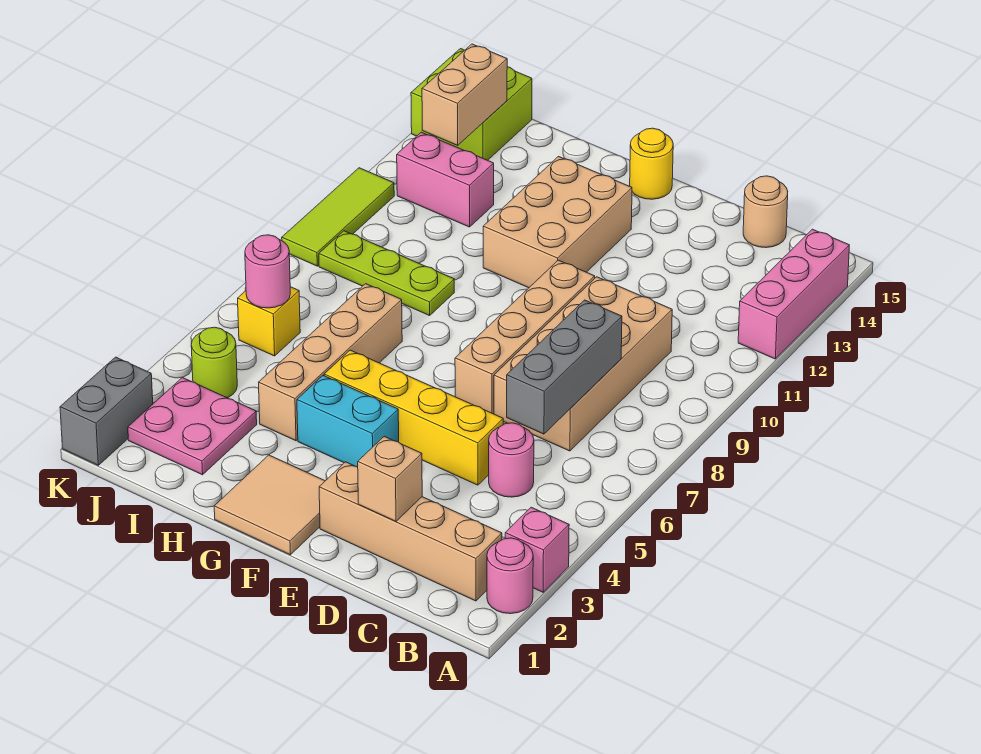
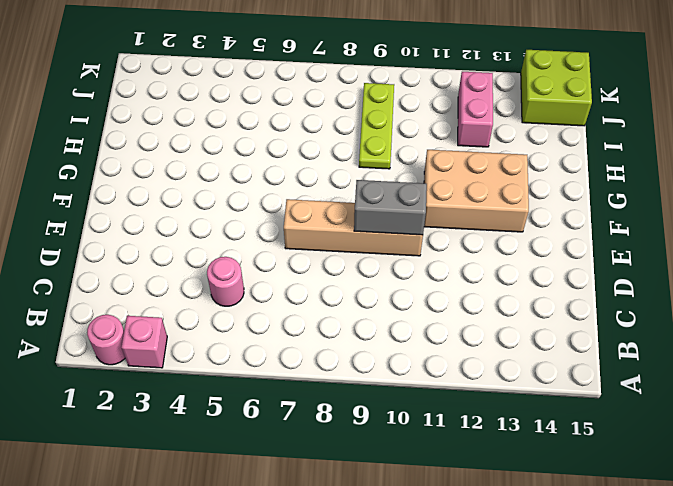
grey 1x2 brick [354,180,427,235] -> grey 1x2 brick moved to [60,357,153,465]
none -> pink 1x3 brick [738,229,849,359]
none -> tan 1x4 brick [319,462,502,601]
none -> tan 2x4 brick [494,277,672,451]

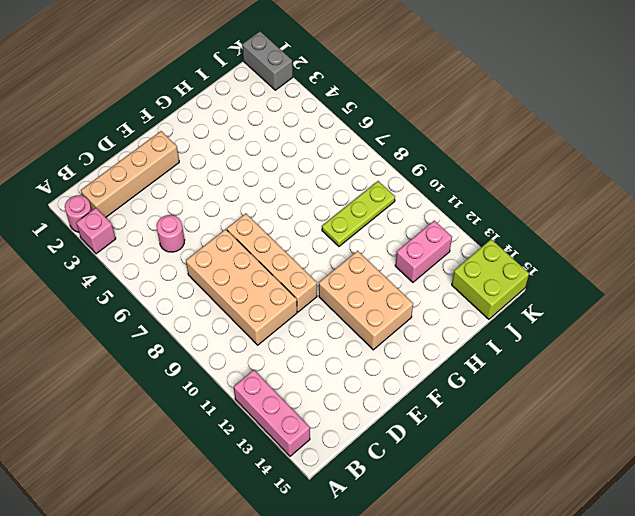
none -> tan 1x1 round brick [743,176,788,248]
none -> yellow 1x4 brick [324,350,503,485]
none -> tan 2x2 tile [214,455,325,555]

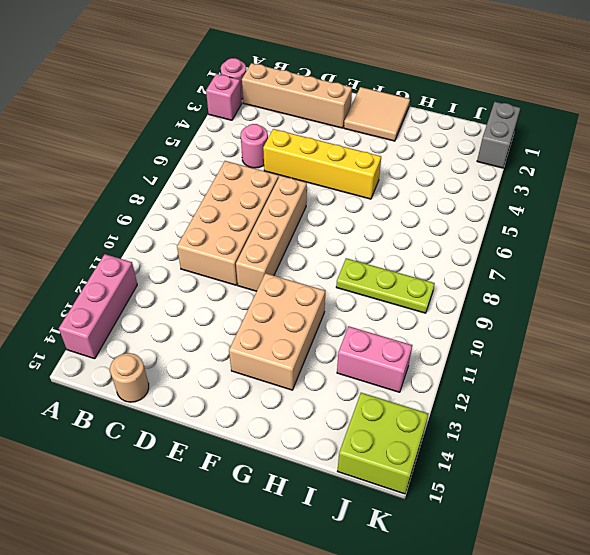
none -> cyan 1x2 brick [297,376,399,467]
none -> yellow 1x1 round brick [630,128,673,199]
none -> tan 1x4 brick [259,284,402,441]

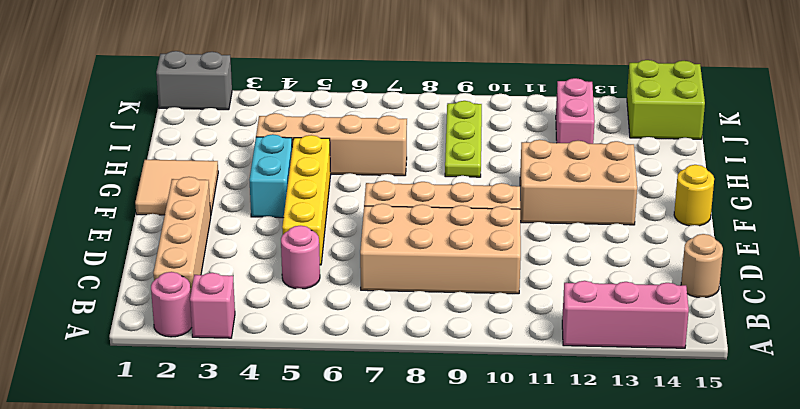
none -> pink 2x2 plate [128,378,257,475]
none -> lime 1x1 round brick [191,327,237,398]
none -> yellow 1x1 brick [238,287,300,356]

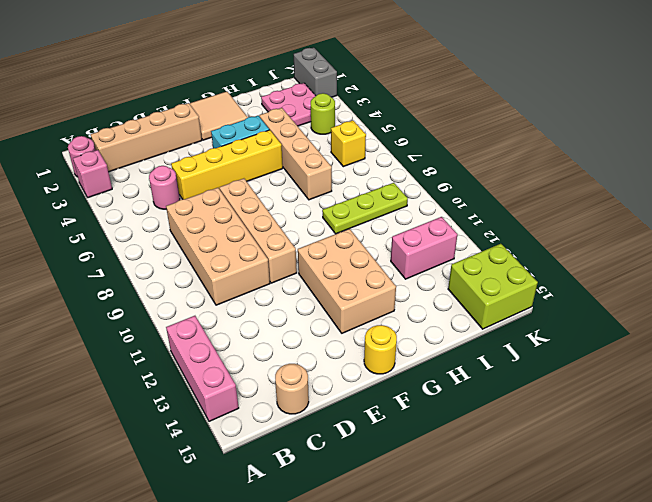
none -> lime 1x3 tile [282,168,394,266]
none -> grey 1x3 brick [507,300,622,434]
none -> tan 1x1 brick [358,436,422,521]

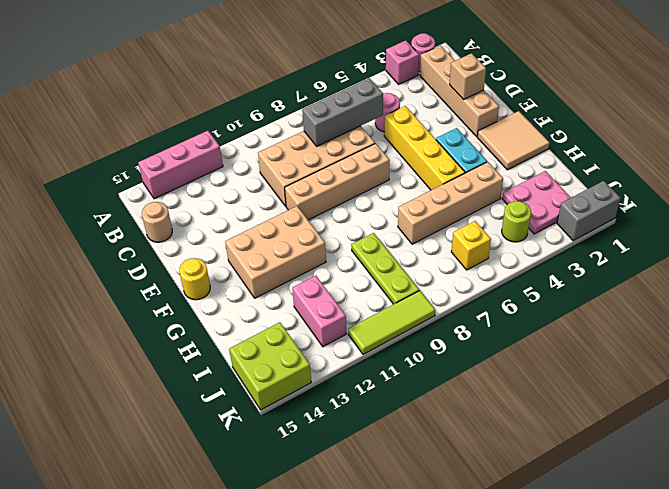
none -> pink 1x1 round brick [245,235,290,308]
none -> tan 1x2 brick [422,44,507,145]

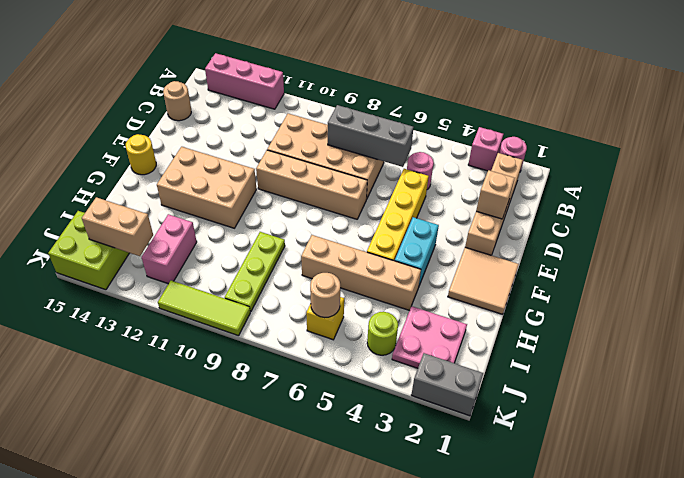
tan 1x1 round brick [310,273,340,318] -> pink 1x1 round brick [245,235,290,308]

